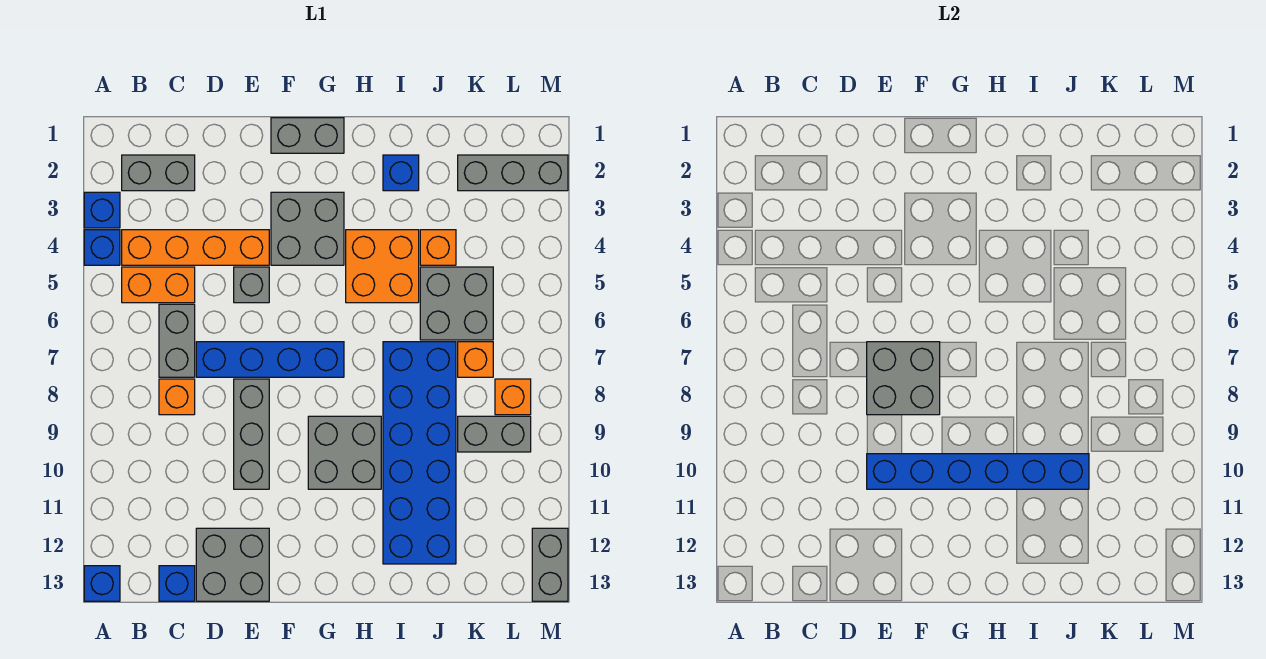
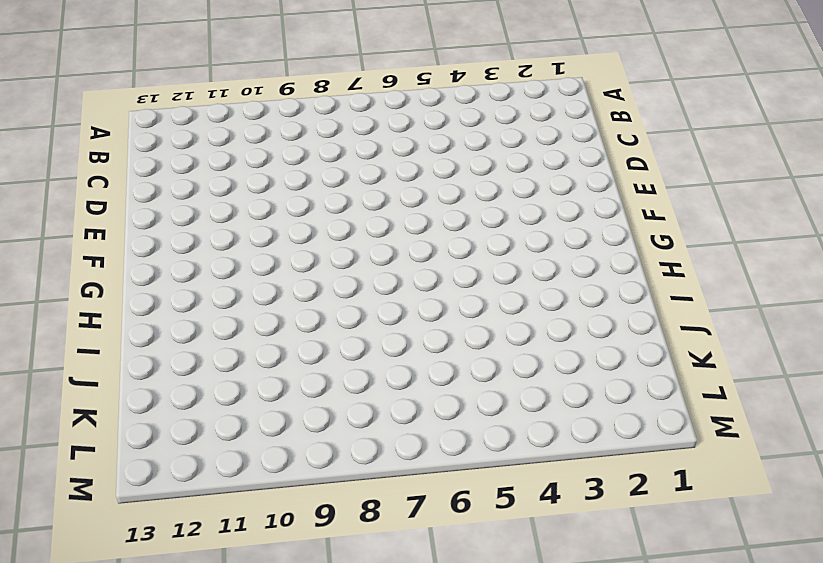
none -> blue 1x1 brick [84,192,120,228]
none -> blue 1x1 brick [84,230,120,265]
none -> blue 1x1 brick [84,566,120,601]

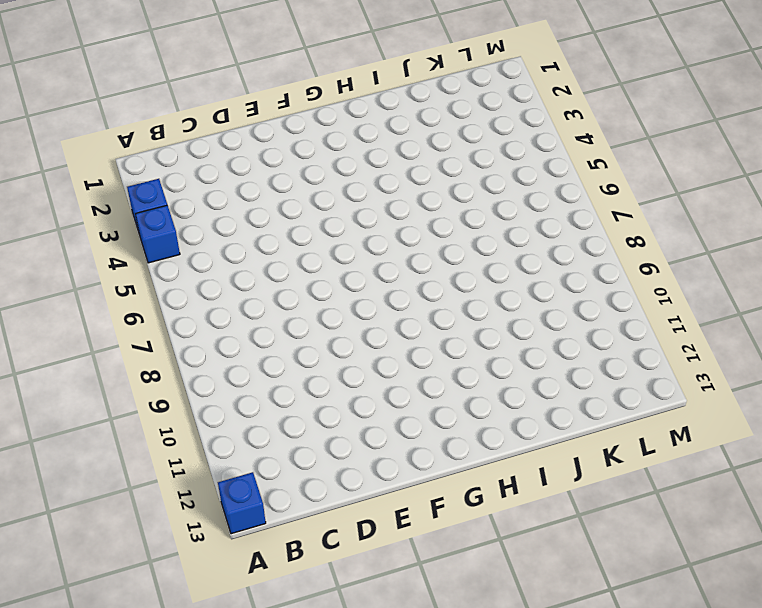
none -> grey 1x2 brick [122,155,195,191]
none -> orange 1x4 brick [122,230,269,265]
none -> orange 1x2 brick [122,267,195,303]

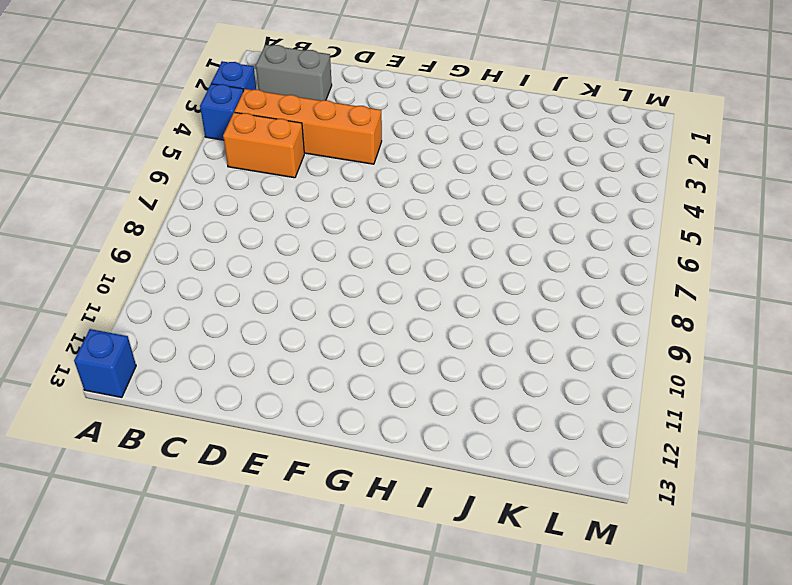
none -> grey 1x2 brick [159,304,195,377]
none -> orange 1x1 brick [159,379,195,415]
none -> blue 1x1 brick [159,566,195,601]

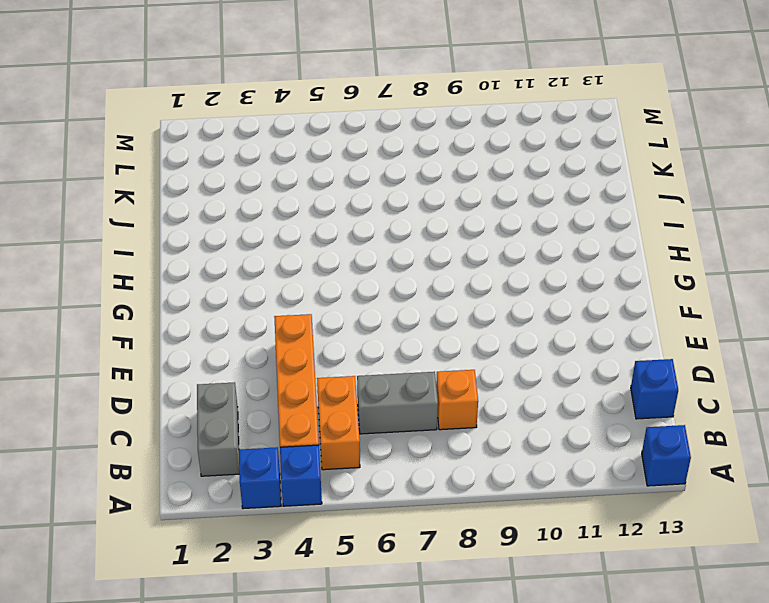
none -> blue 1x4 brick [196,342,344,377]
none -> grey 2x2 brick [196,528,269,601]
none -> grey 1x1 brick [234,267,269,303]

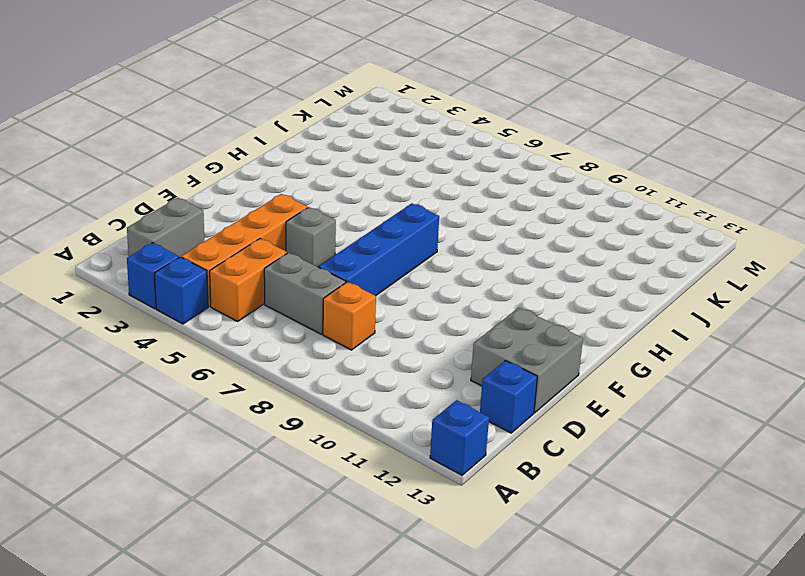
none -> grey 1x3 brick [234,379,269,489]
none -> grey 1x2 brick [271,118,344,153]
none -> grey 2x2 brick [271,192,344,265]

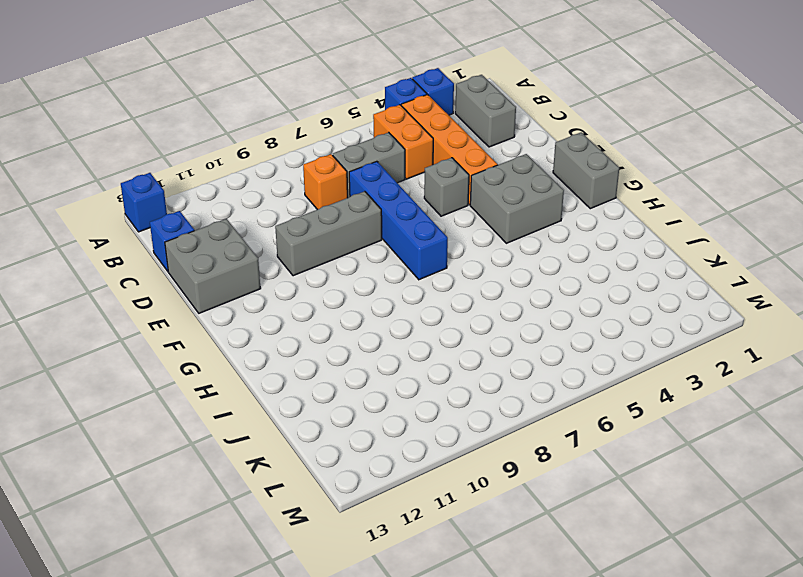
none -> grey 2x2 brick [308,416,381,489]
none -> orange 2x2 brick [346,230,419,303]
none -> blue 1x1 brick [383,155,419,191]

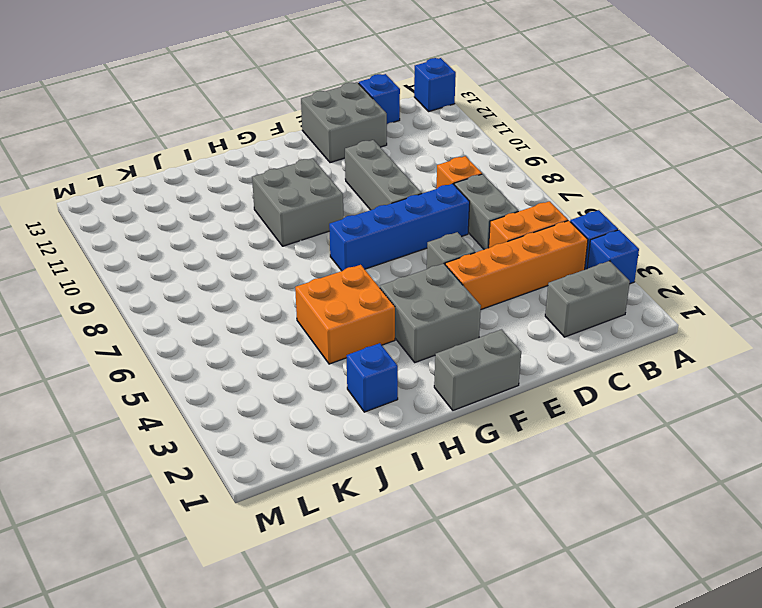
none -> blue 2x6 brick [383,342,456,564]
none -> orange 1x1 brick [420,230,456,265]
none -> grey 2x2 brick [420,267,493,340]

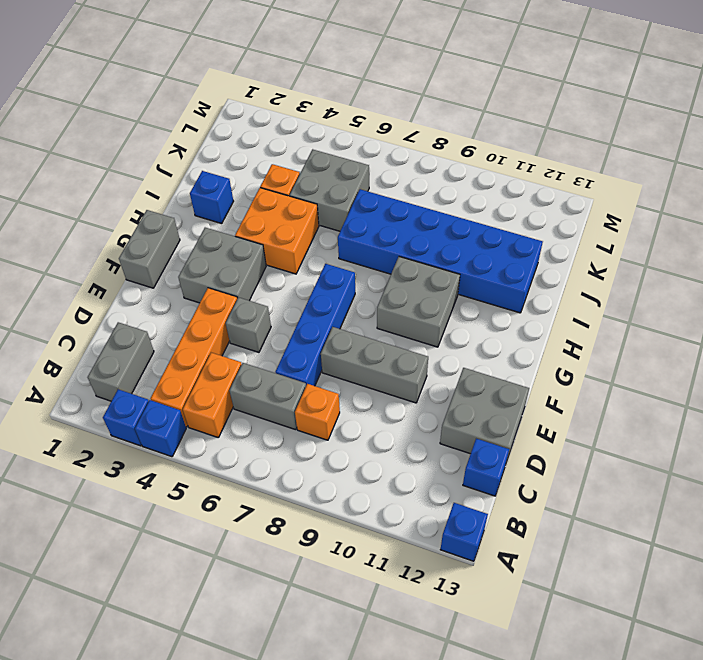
none -> grey 1x3 brick [458,155,568,191]
none -> orange 1x1 brick [458,342,493,377]
none -> grey 1x2 brick [458,416,531,452]

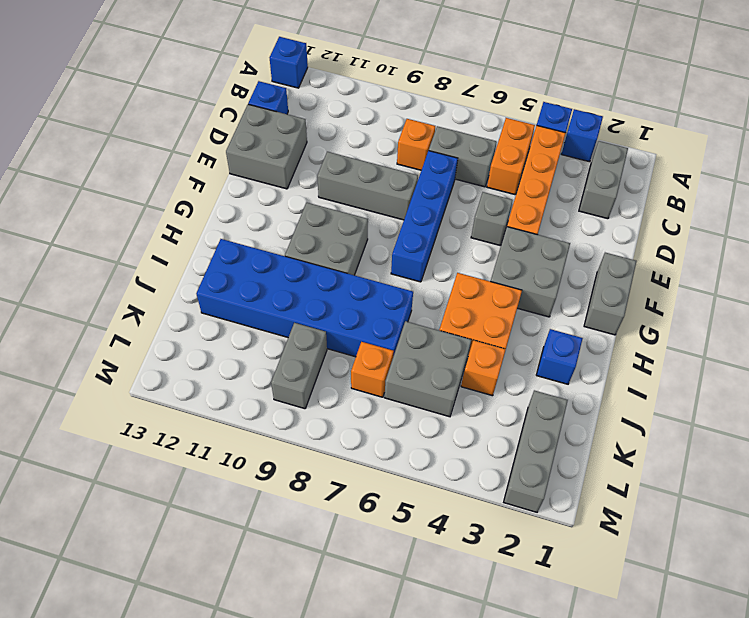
none -> orange 1x1 brick [495,379,531,415]
none -> grey 1x2 brick [532,528,568,601]
none -> grey 2x2 brick [867,342,940,415]

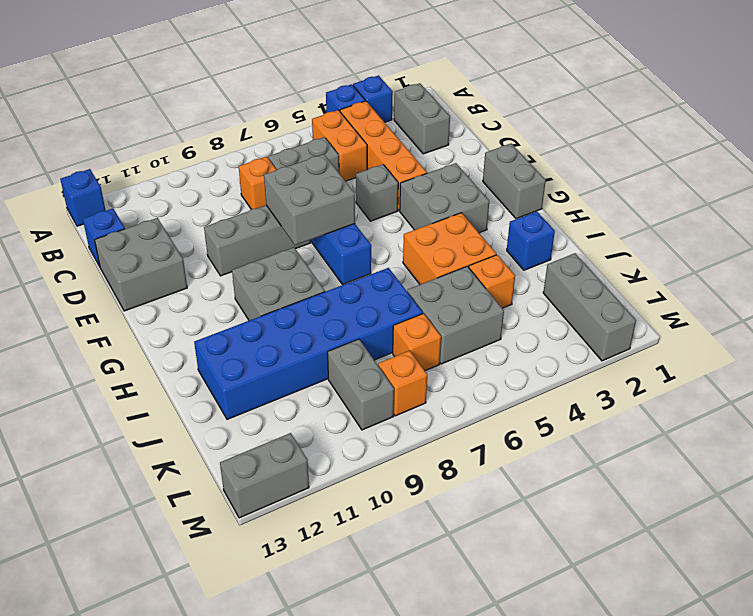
none -> blue 1x6 brick [867,454,1089,489]

